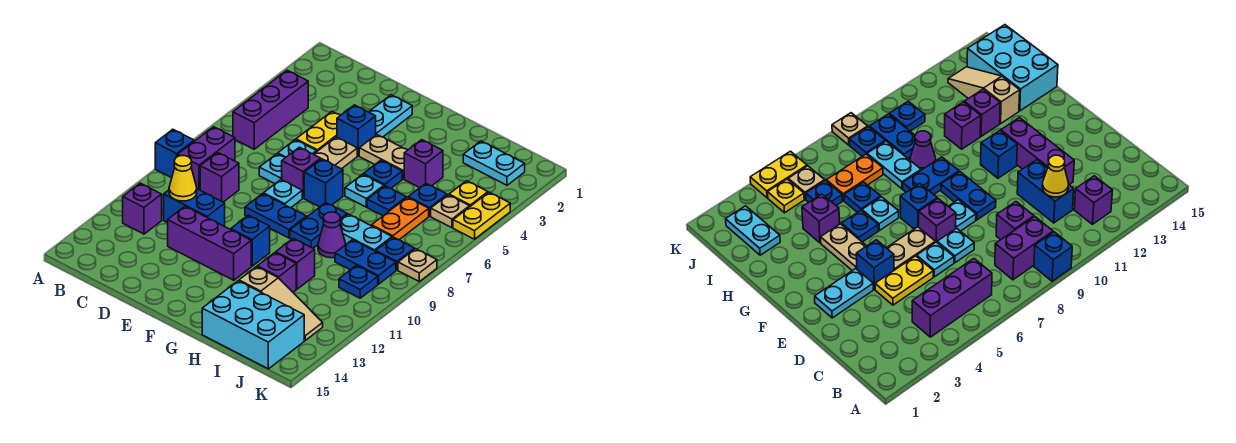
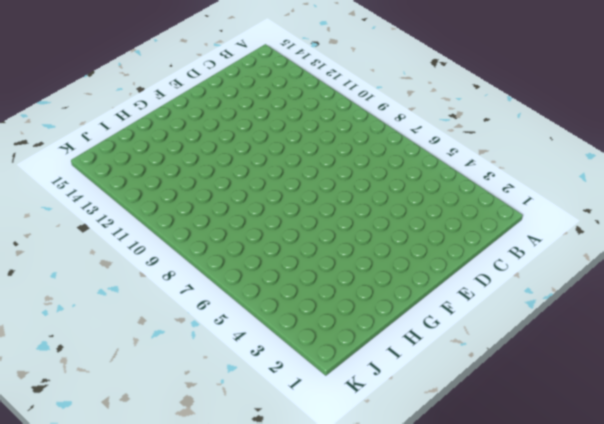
none -> blue 1x1 brick [155,129,194,178]
none -> purple 1x3 brick [233,70,308,149]
none -> purple 1x2 brick [178,127,235,190]
none -> purple 1x1 brick [123,183,162,234]

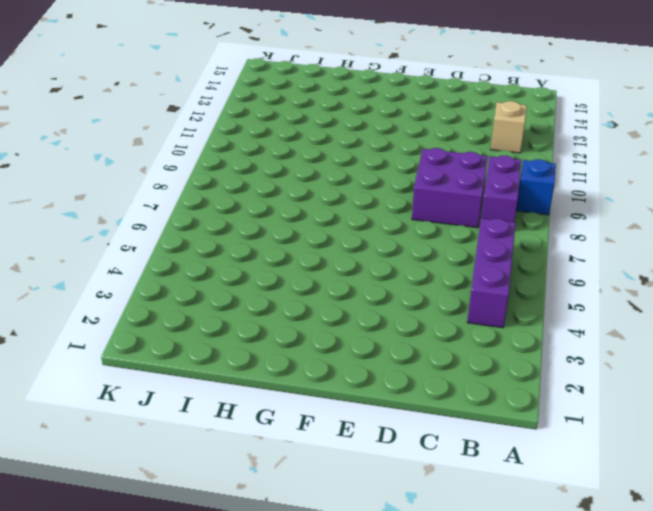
tan 1x1 brick [491,101,527,153] -> purple 1x1 brick [123,183,162,234]
purple 2x2 brick [412,148,488,228] -> purple 1x1 brick [200,152,239,202]
none -> blue 1x2 brick [164,189,225,226]
none -> yellow 1x2 plate [296,112,340,151]
none -> cyan 1x1 plate [278,140,317,158]
none -> cyan 1x1 plate [259,154,285,184]

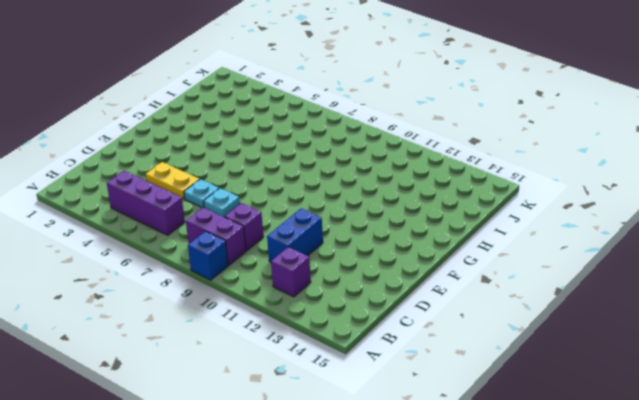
none -> purple 1x3 brick [168,206,251,280]
none -> cyan 1x2 plate [369,95,412,137]
none -> blue 1x1 brick [337,105,376,156]
none -> tan 1x2 plate [314,137,357,169]

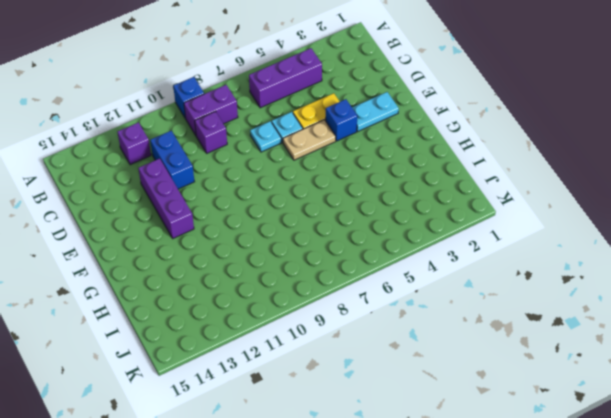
none -> purple 1x1 brick [282,147,321,198]
none -> cyan 1x1 plate [263,179,302,208]
none -> blue 1x2 plate [245,194,306,238]
none -> tan 1x2 plate [359,135,407,179]

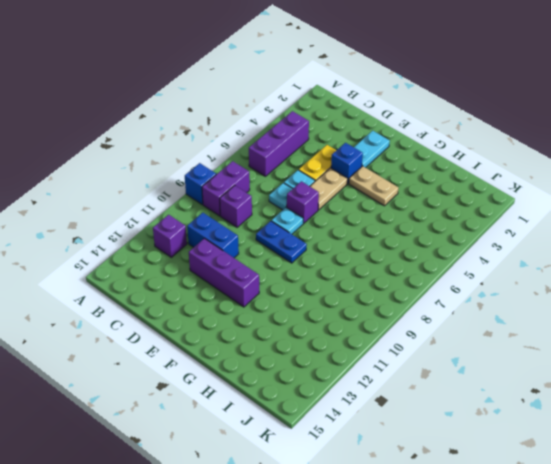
none -> blue 1x1 brick [304,159,343,207]
none -> blue 1x1 brick [231,215,270,266]
none -> blue 1x1 plate [363,160,402,188]
none -> cyan 1x1 plate [345,174,384,207]

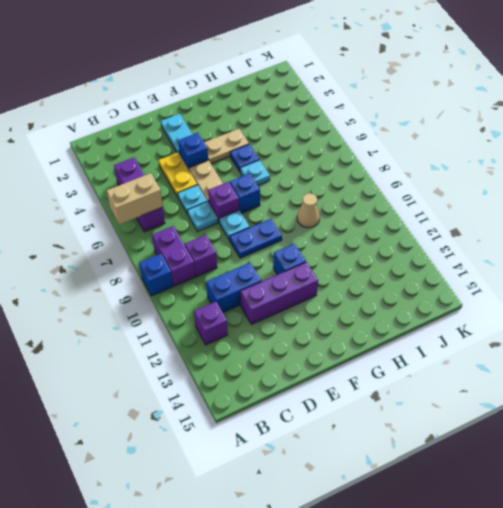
tan 1x2 brick [107,173,163,224] -> none
tan 1x1 cone [297,193,320,228] -> purple 1x1 cone [318,212,346,258]
none -> blue 1x2 plate [290,203,347,248]
none -> purple 1x1 brick [404,140,443,188]
none -> blue 1x1 plate [367,186,406,216]
none -> cyan 1x2 plate [340,214,392,251]

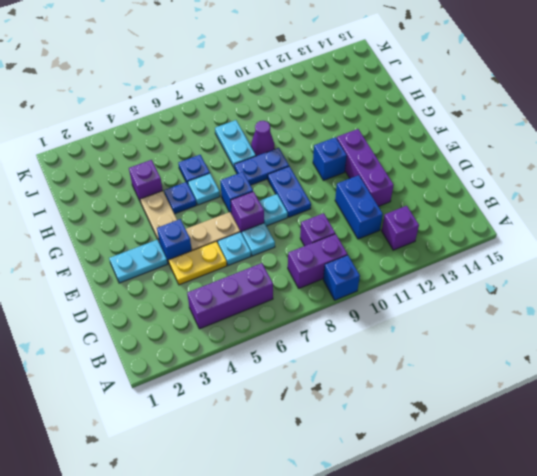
none -> purple 1x1 brick [276,238,315,289]
none -> purple 1x1 brick [257,253,296,292]
none -> tan 1x3 slope [239,267,323,340]
none -> cyan 2x3 brick [202,281,304,369]

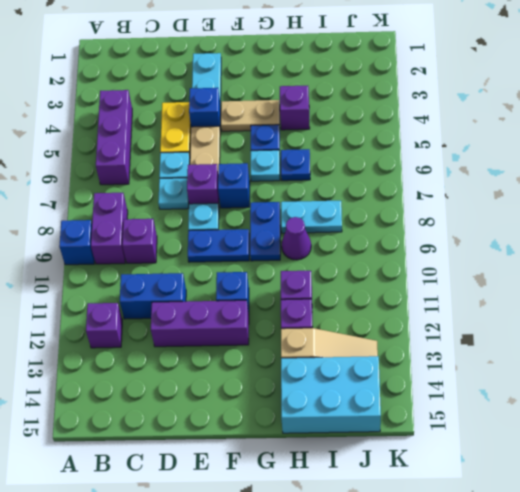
none -> cyan 1x2 plate [463,141,525,185]
none -> blue 1x1 plate [408,183,447,216]
none -> orange 1x2 plate [372,197,429,240]
none -> blue 1x2 plate [335,240,396,284]

